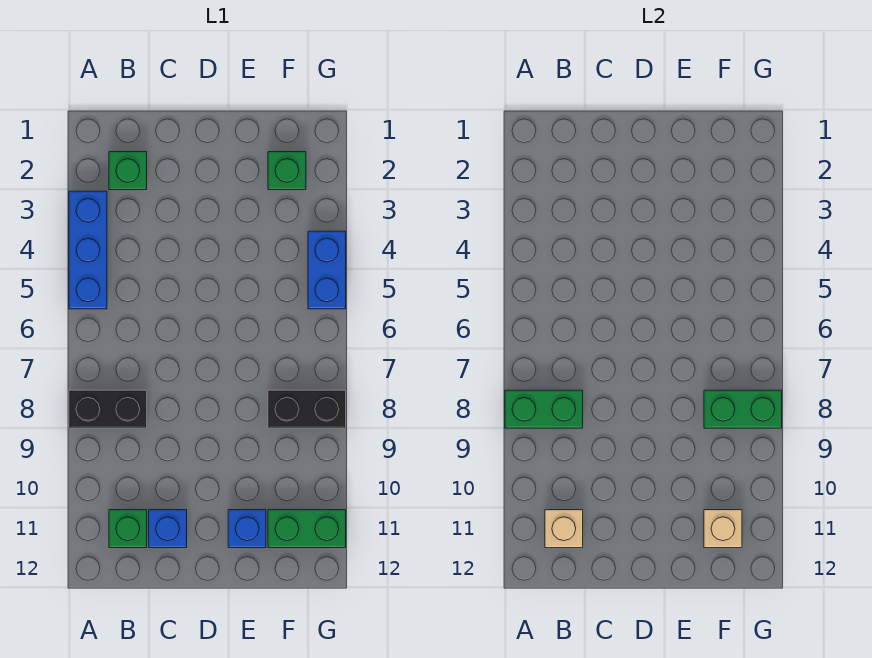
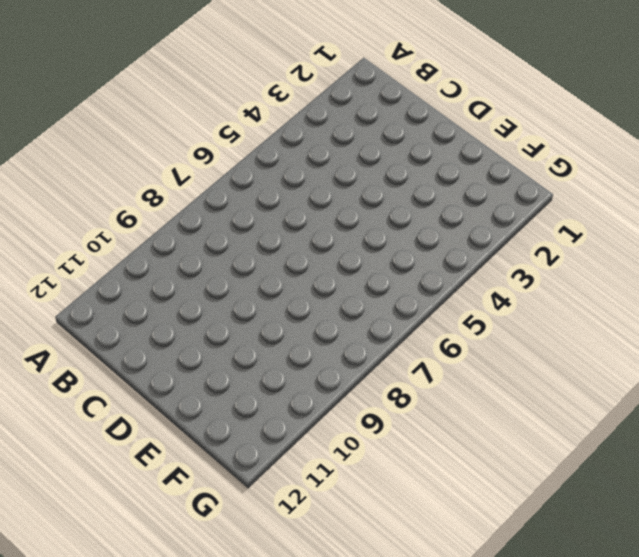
none -> blue 1x3 brick [69,191,107,309]
none -> black 1x2 brick [69,390,147,428]
none -> green 1x1 brick [109,152,147,190]

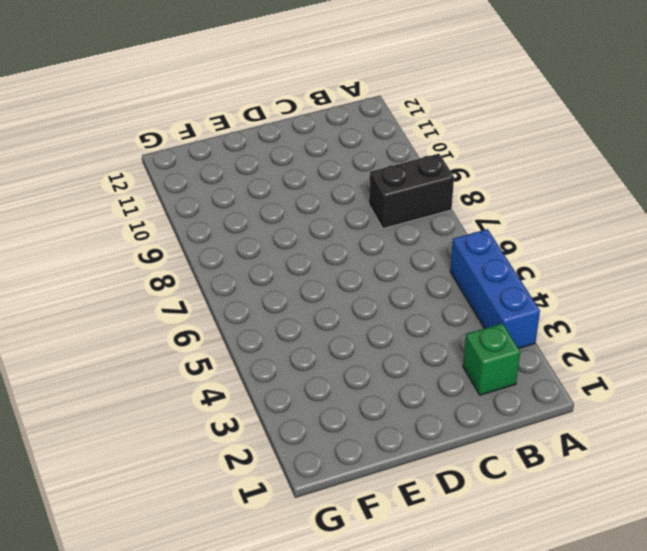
none -> green 1x1 brick [109,510,147,548]
none -> blue 1x1 brick [149,510,187,548]
none -> blue 1x1 brick [228,510,266,548]

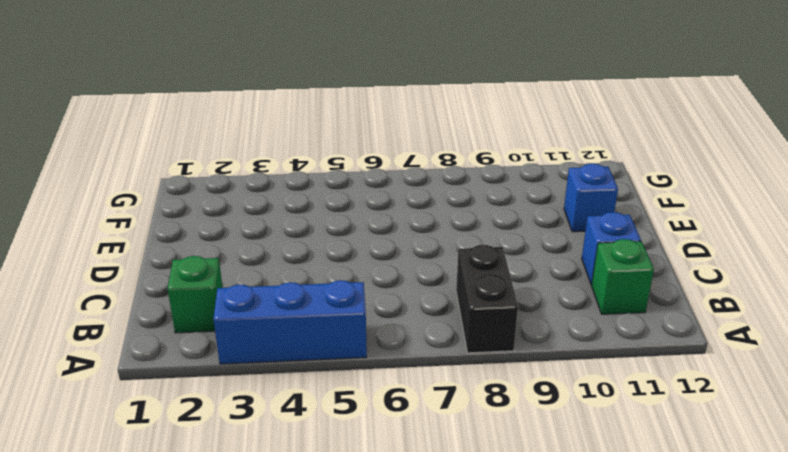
none -> green 1x1 brick [268,152,306,190]
none -> black 1x2 brick [268,390,346,428]
none -> green 1x2 brick [268,510,346,548]

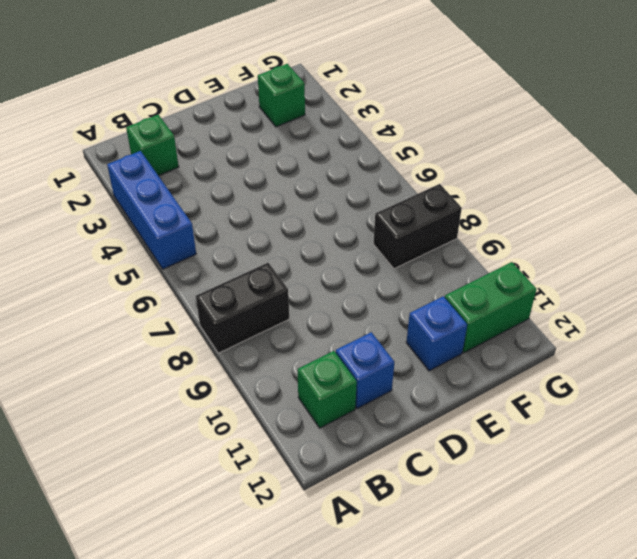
none -> blue 1x2 brick [308,231,346,309]
none -> green 1x2 brick [505,390,583,428]
none -> tan 1x1 brick [545,510,583,548]

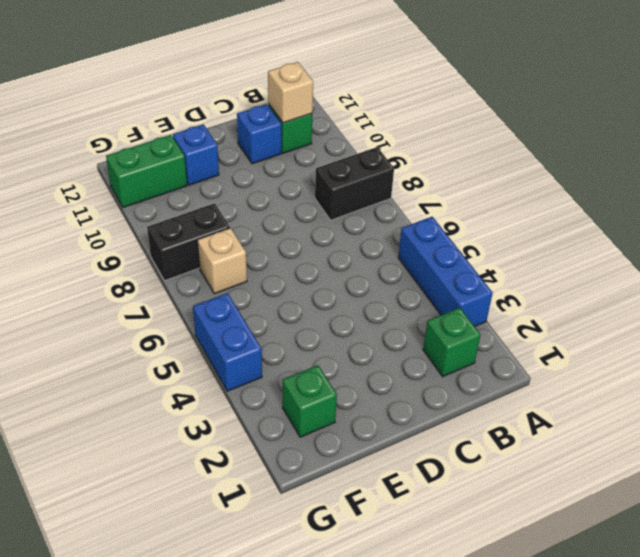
tan 1x1 brick [197,228,247,294] -> tan 1x1 brick moved to [704,510,742,548]
none -> green 1x2 brick [505,390,583,428]
none -> green 1x2 brick [704,390,782,428]

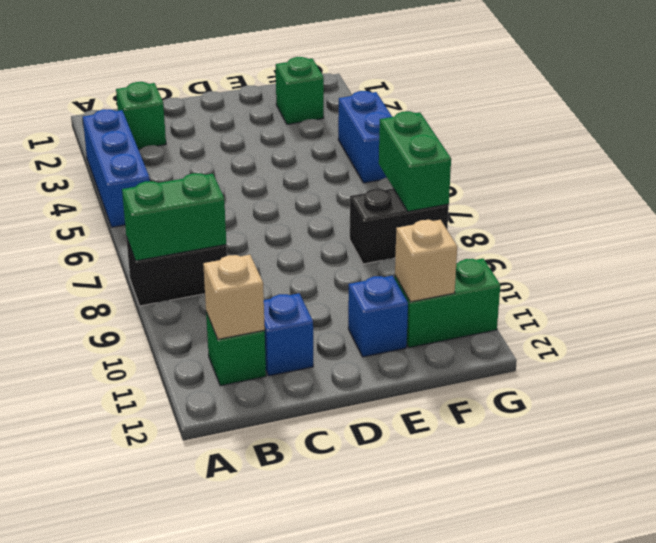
green 1x2 brick [379,111,451,211] -> green 1x2 brick turned to [704,390,782,428]

